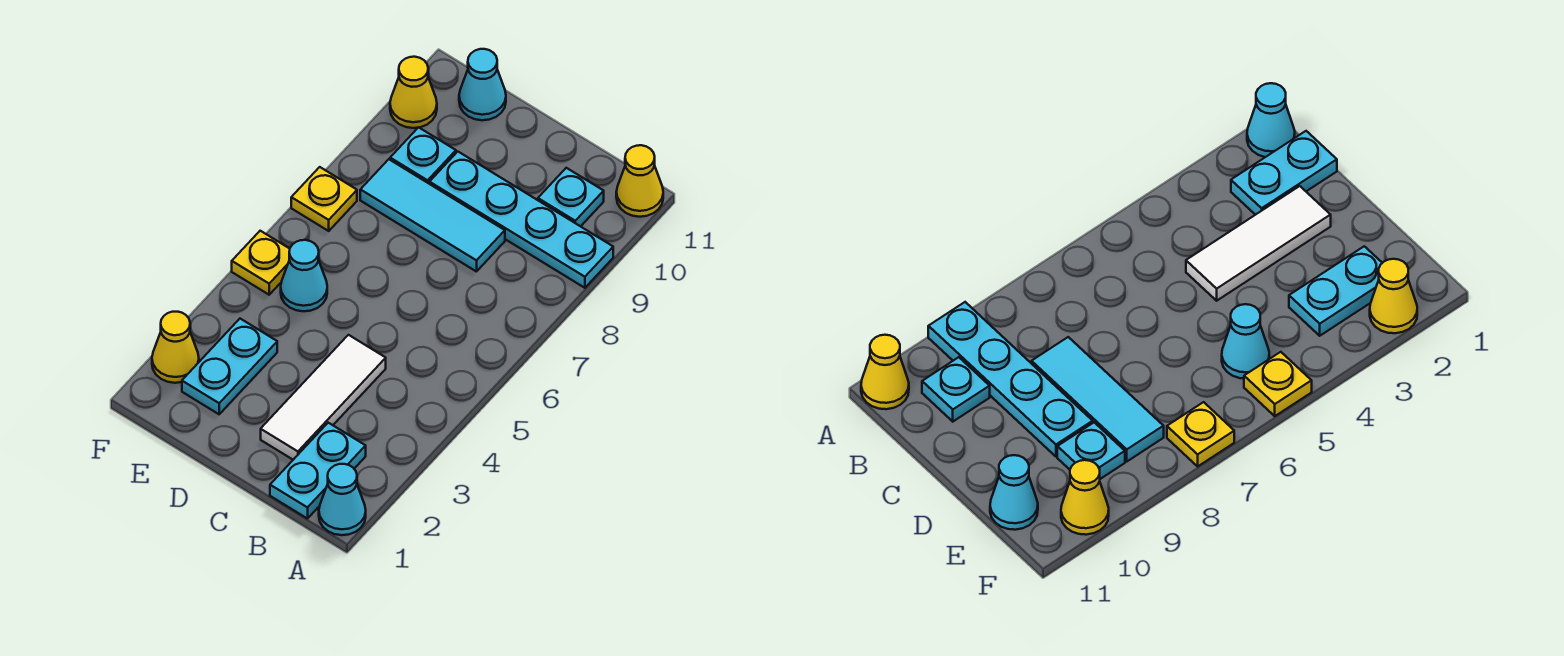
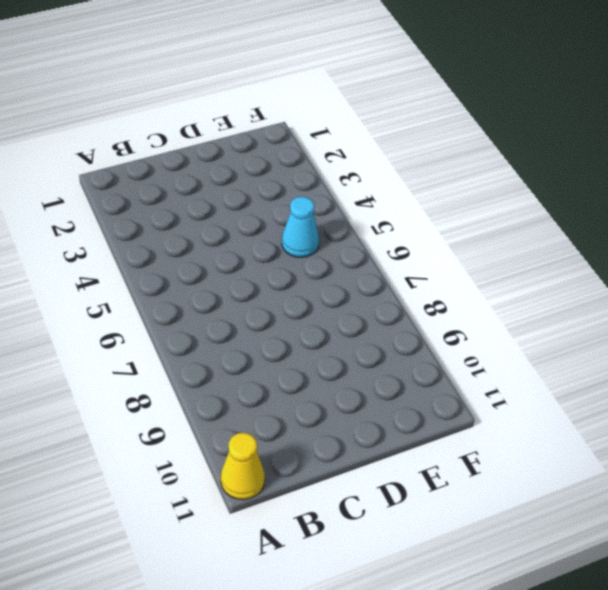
none -> cyan 1x1 cone [319,464,366,535]
none -> cyan 1x4 plate [430,152,613,288]
none -> cyan 1x2 plate [270,423,366,519]

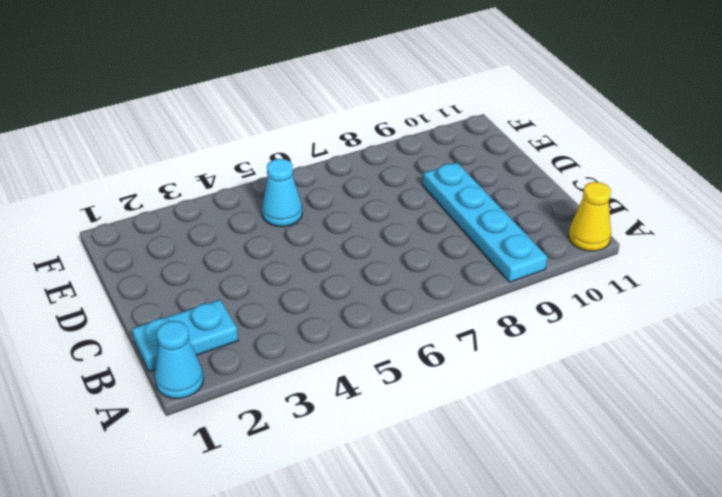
none -> cyan 1x1 plate [538,168,604,226]
none -> white 1x3 tile [261,335,386,460]
none -> cyan 1x3 tile [360,159,505,272]

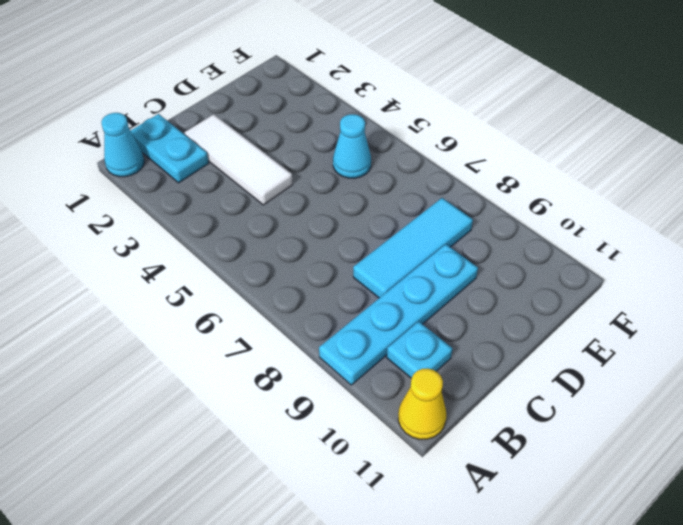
none -> cyan 1x2 plate [182,319,277,414]
none -> cyan 1x1 plate [390,127,456,184]
none -> cyan 1x1 cone [459,49,506,120]

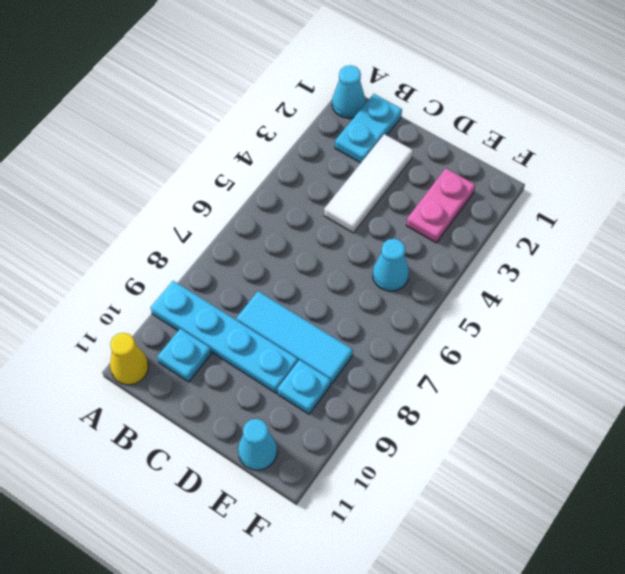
pink 1x2 plate [406,168,475,243] -> cyan 1x2 plate [182,319,277,414]
none -> yellow 1x1 cone [152,312,199,383]
none -> yellow 1x1 plate [232,231,290,295]
none -> yellow 1x1 plate [291,167,357,231]

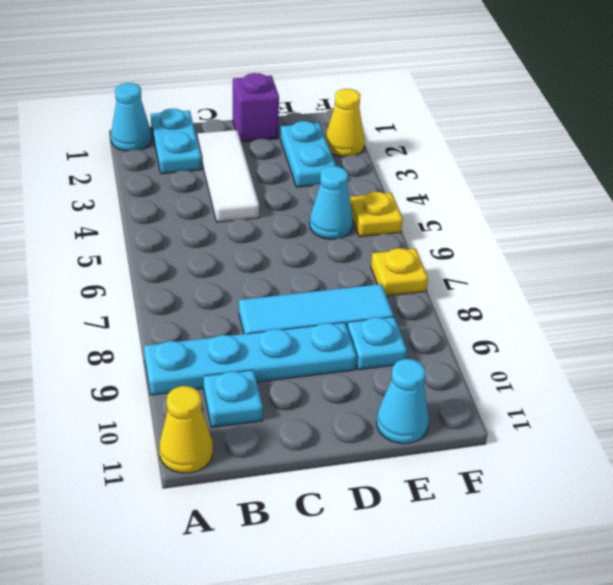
purple 1x1 brick [233,73,279,142] -> none
none -> yellow 1x1 cone [390,57,437,128]

